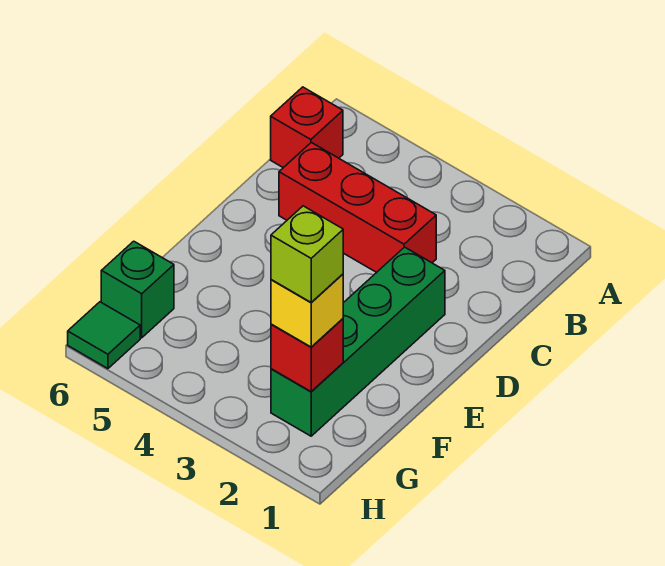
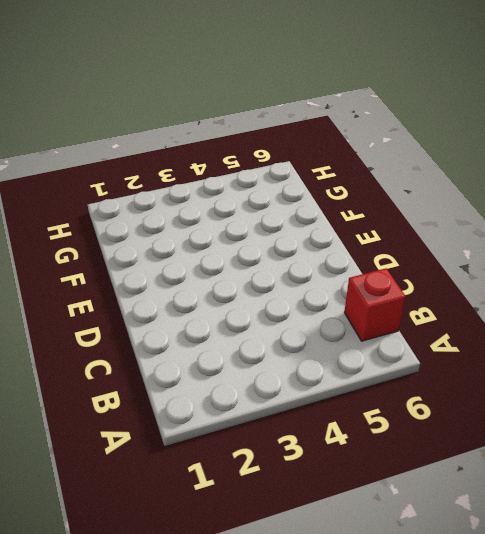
none -> red 1x3 brick [279,142,436,272]
none -> green 1x4 brick [271,247,445,436]

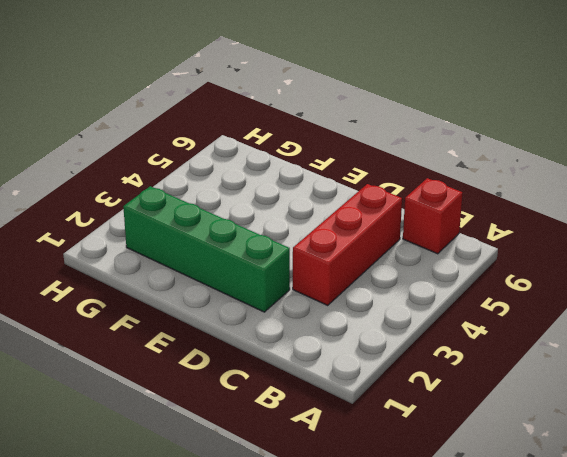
none -> green 1x1 brick [101,241,174,338]
none -> green 1x1 tile [68,302,140,369]

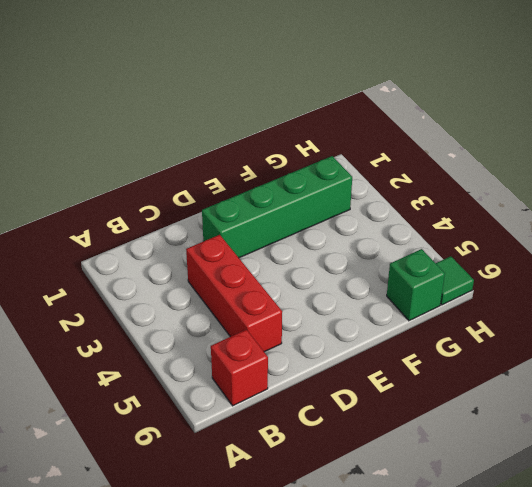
none -> red 1x1 brick [271,319,343,392]
none -> yellow 1x1 brick [271,274,343,347]

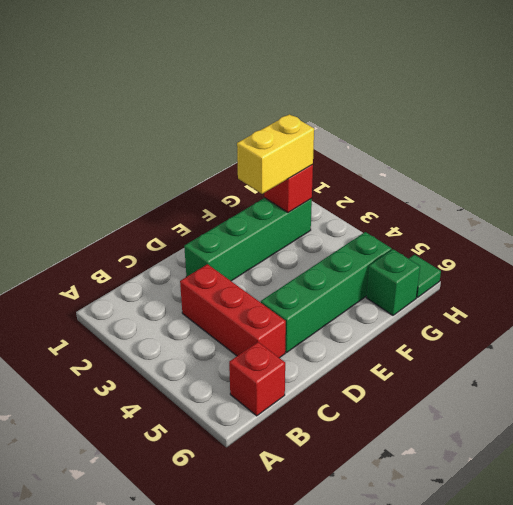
green 1x4 brick [261,232,392,353] -> none
yellow 1x2 brick [237,114,314,194] -> yellow 1x1 brick [271,274,343,347]
none -> lime 1x1 brick [271,206,343,302]

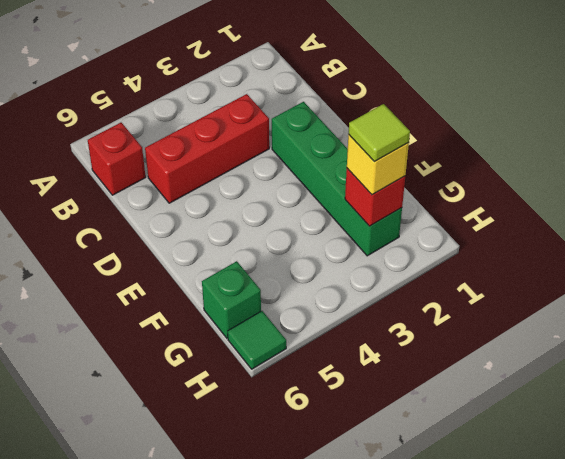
lime 1x1 tile [349,104,410,162] -> lime 1x1 brick [271,206,343,302]

